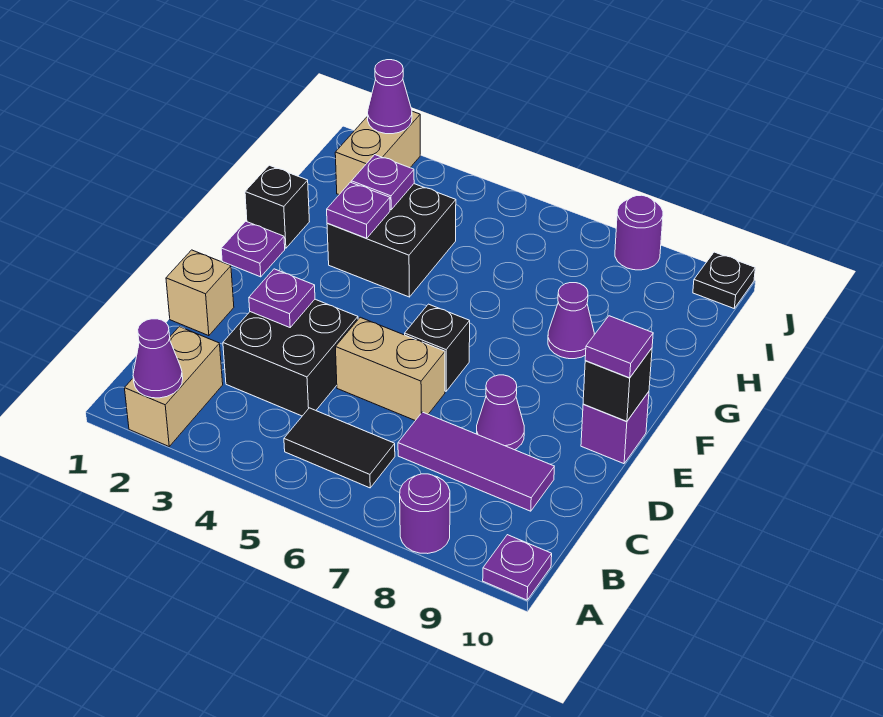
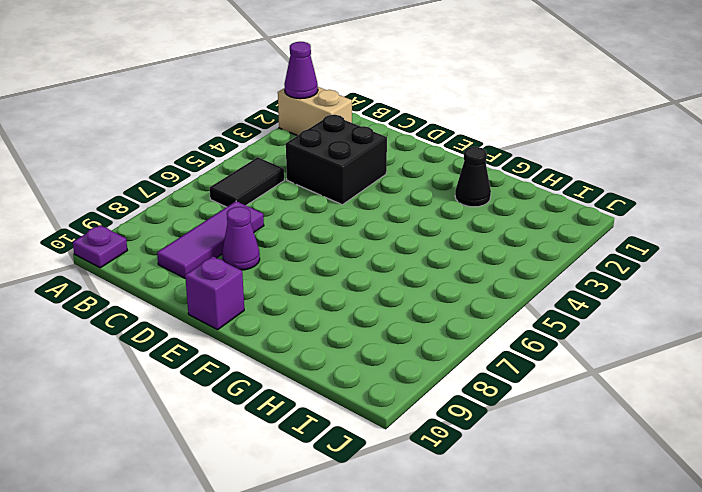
black 1x1 cone [455,147,491,207] -> none
none -> purple 1x1 round brick [400,474,450,554]
none -> tan 1x1 brick [166,250,234,336]
none -> tan 1x2 brick [336,317,445,421]

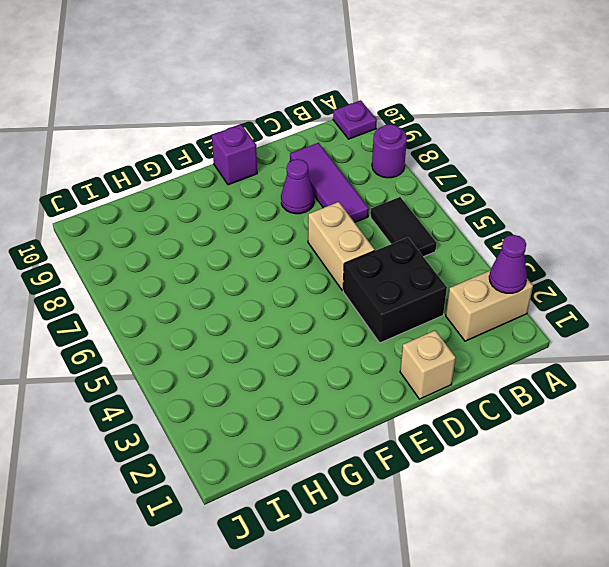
none -> black 1x1 brick [405,304,470,391]
none -> purple 1x1 plate [221,221,285,277]
none -> black 1x1 brick [245,165,309,248]

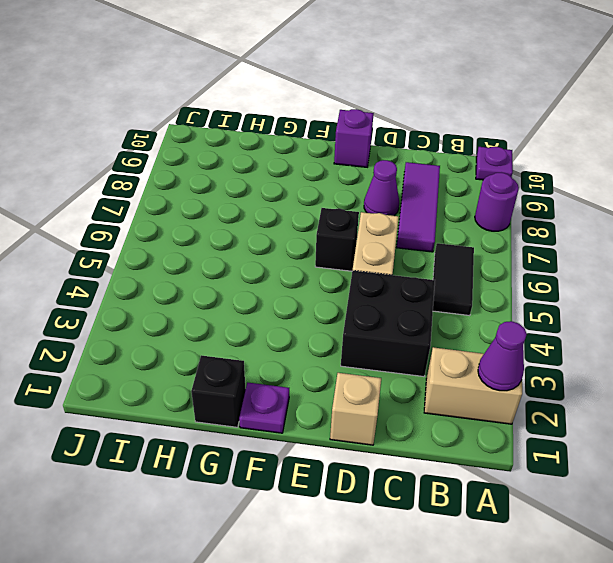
none -> black 2x2 brick [327,184,456,297]
none -> purple 1x1 cone [548,283,594,359]
none -> tan 1x2 brick [335,111,420,194]

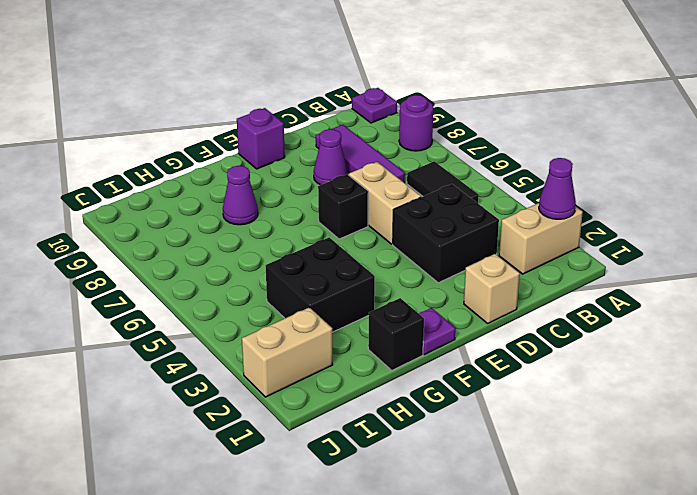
none -> purple 1x1 round brick [615,195,663,270]
none -> black 1x1 plate [693,252,755,308]
none -> purple 1x1 plate [249,269,315,327]

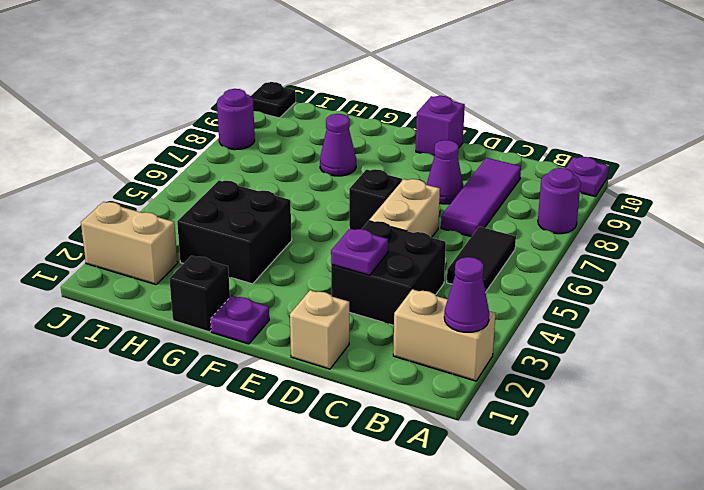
none -> black 1x1 brick [583,348,652,422]
none -> purple 1x1 plate [327,182,390,238]
none -> purple 1x1 plate [351,155,414,210]

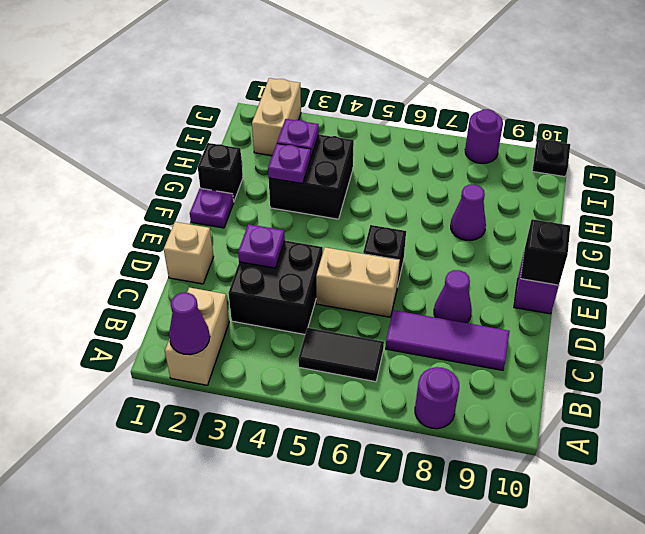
none -> purple 1x1 plate [483,535,552,600]
none -> purple 1x1 cone [368,60,412,134]
none -> purple 1x1 tile [585,316,653,378]

